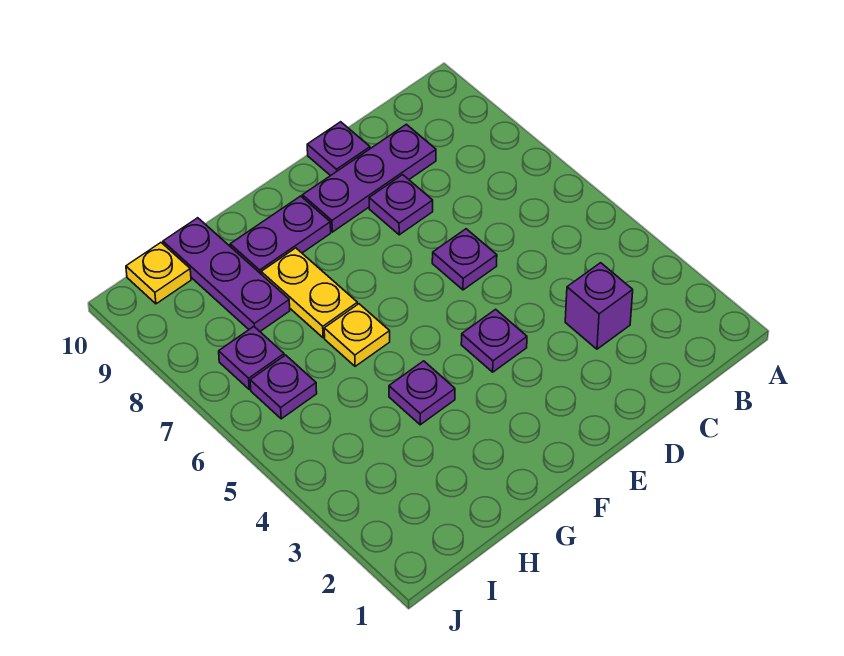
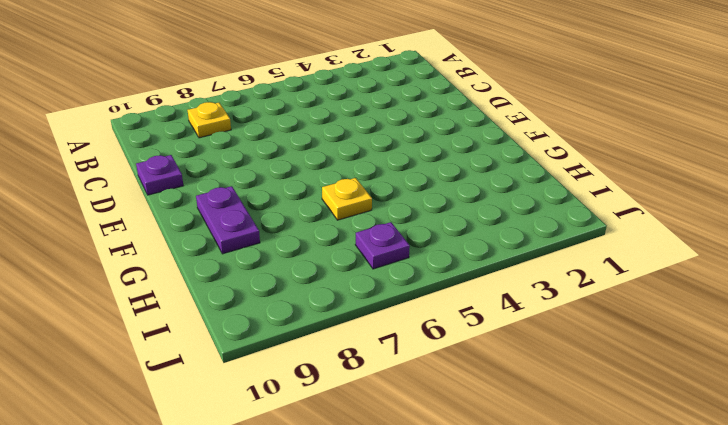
yellow 1x1 plate [187,102,231,138] -> yellow 1x1 plate moved to [126,243,191,304]
none -> purple 1x1 brick [565,263,633,349]
none -> purple 1x3 plate [302,124,436,232]
none -> purple 1x1 plate [432,229,497,290]

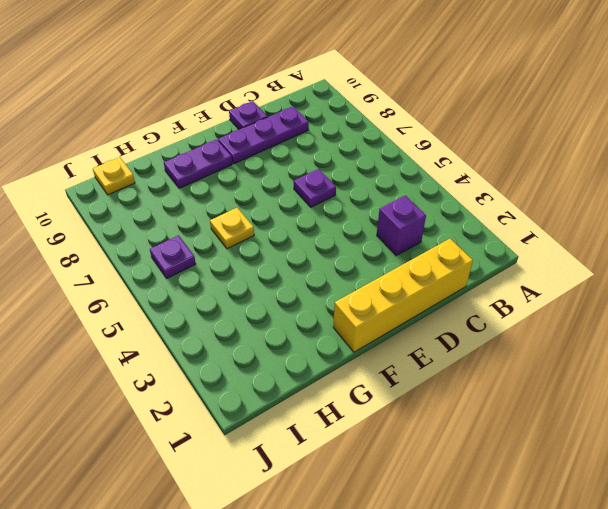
yellow 1x4 brick [333,239,473,352] -> none
none -> purple 1x1 plate [369,175,433,235]
none -> purple 1x1 plate [461,309,527,372]
none -> purple 1x1 plate [389,361,455,425]

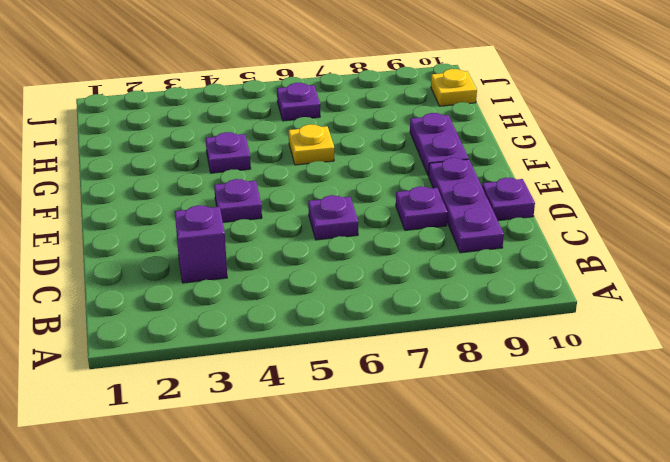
none -> yellow 1x2 plate [261,248,358,338]
none -> purple 1x3 plate [163,218,290,331]
none -> purple 1x1 plate [219,327,284,389]

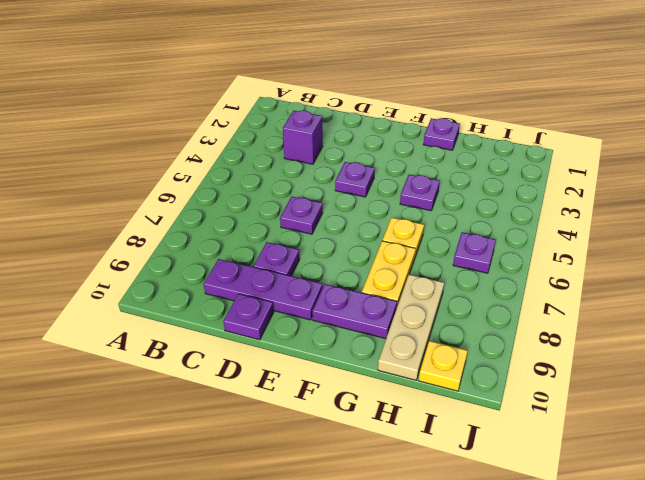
purple 1x1 plate [423,118,460,150] -> purple 1x1 plate moved to [219,327,284,389]
tan 1x3 plate [378,275,444,380] -> purple 1x3 plate [163,218,290,331]

